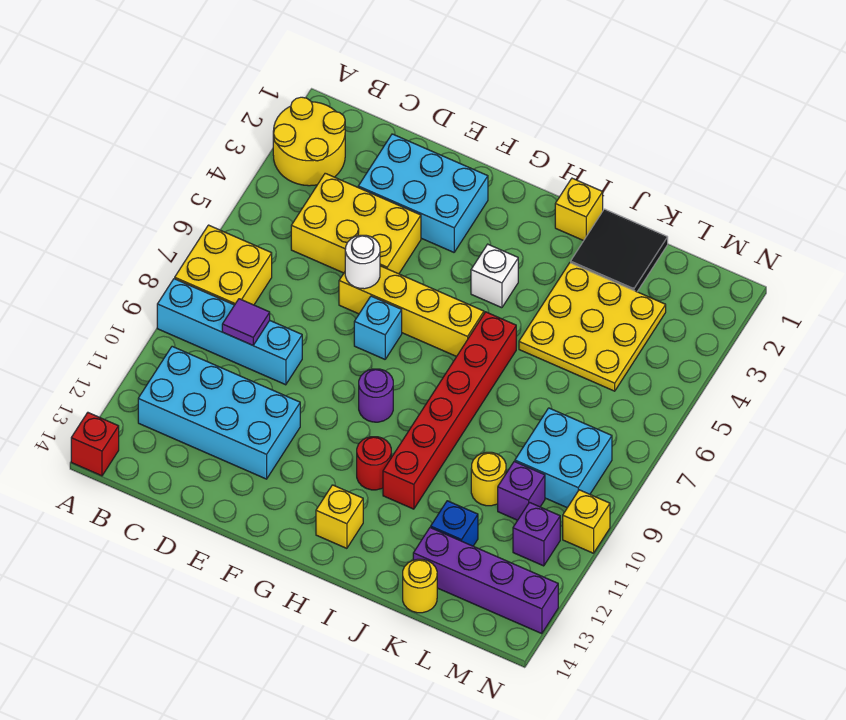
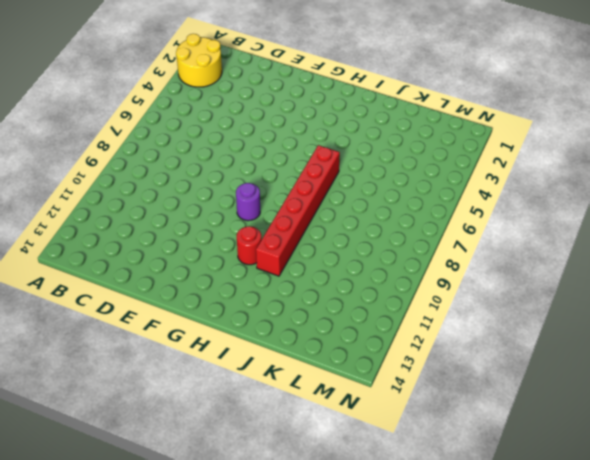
none -> yellow 2x2 brick [175,225,272,305]
none -> cyan 1x4 brick [157,279,302,385]
none -> red 1x1 brick [71,413,119,476]

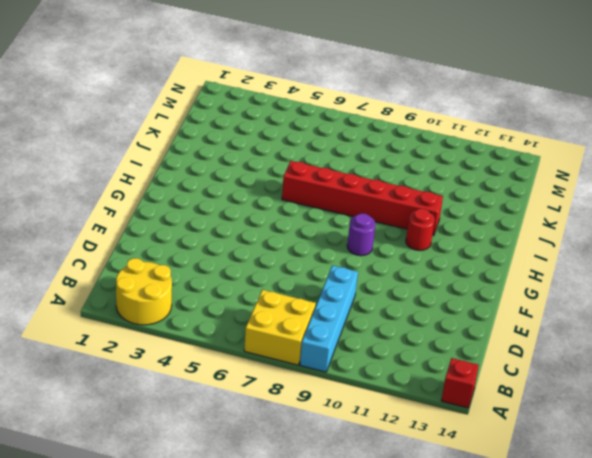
none -> cyan 2x4 brick [138,346,300,479]
none -> yellow 2x3 brick [291,173,421,274]
none -> cyan 2x3 brick [358,134,488,252]

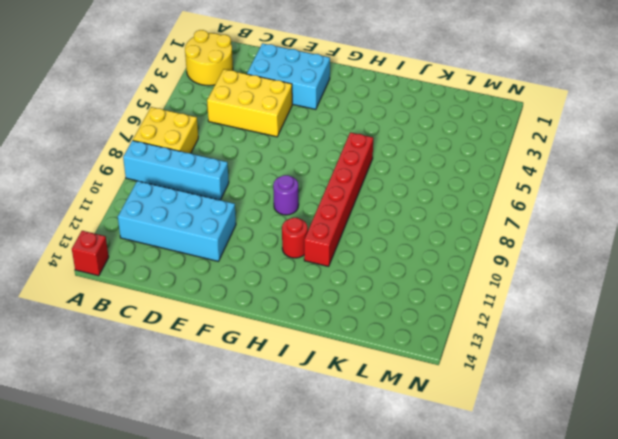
none -> yellow 1x4 brick [339,266,484,357]
none -> cyan 1x1 brick [354,296,402,359]
none -> white 1x1 brick [471,244,518,308]

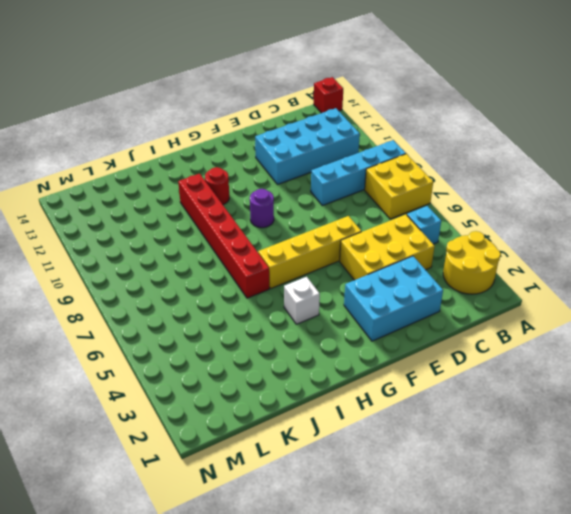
cyan 1x1 brick [407,206,441,244] -> cyan 1x1 brick moved to [354,296,402,359]
none -> yellow 1x1 brick [316,485,363,548]
none -> yellow 1x1 brick [555,178,603,241]
none -> black 2x2 tile [571,209,668,292]

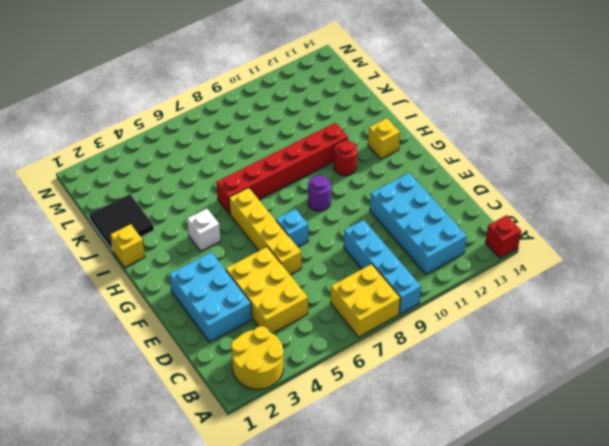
none -> yellow 3x3 plate [519,263,666,391]
none -> yellow 1x1 round brick [471,452,506,506]
none -> blue 1x1 brick [431,501,478,546]

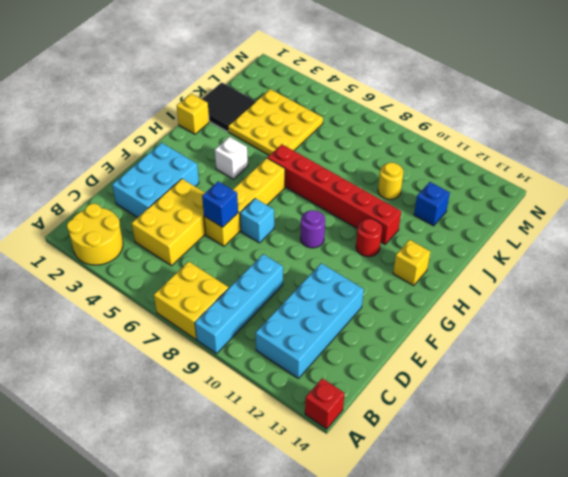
blue 1x1 brick [202,181,238,227] -> white 1x1 round brick [345,235,380,289]
none -> purple 1x4 brick [413,528,558,634]
none -> yellow 1x1 round brick [403,559,437,613]
none -> cyan 2x2 brick [515,408,612,508]

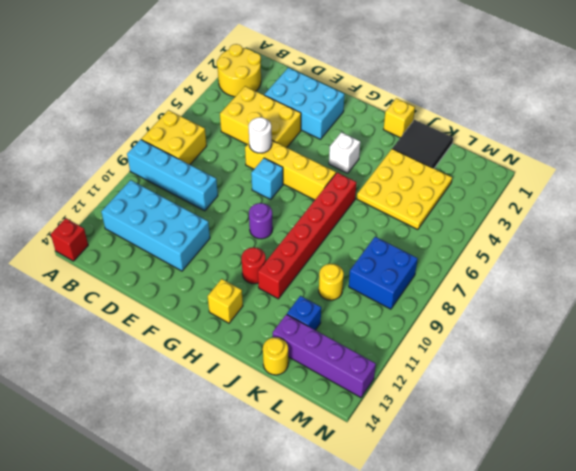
blue 2x2 brick [349,237,418,309] -> cyan 2x2 brick [515,408,612,508]
none -> purple 1x1 brick [498,462,545,520]
none -> purple 1x1 brick [513,503,560,566]
none -> yellow 1x1 brick [563,490,610,553]

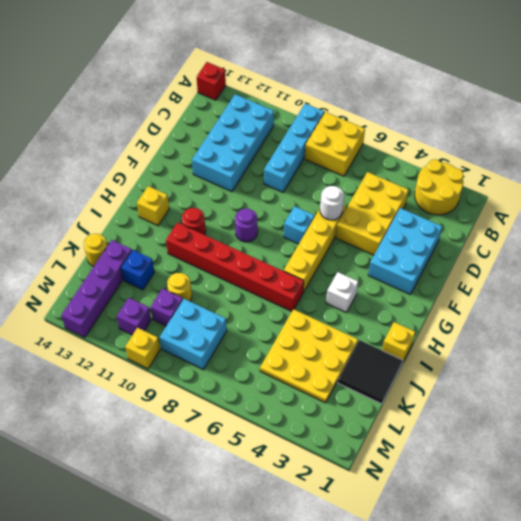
none -> purple 1x1 tile [222,299,270,345]

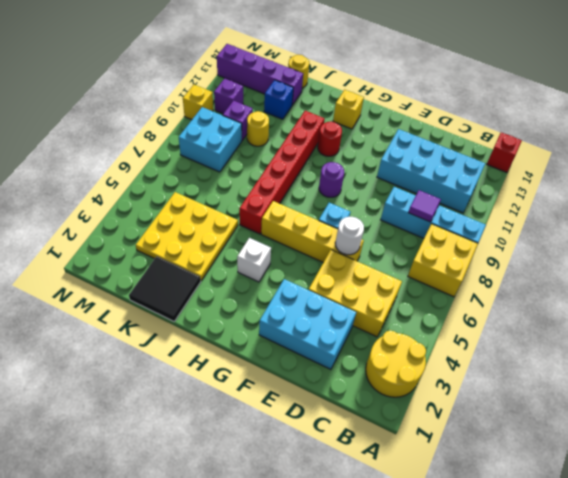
none -> yellow 1x1 brick [555,178,603,241]

